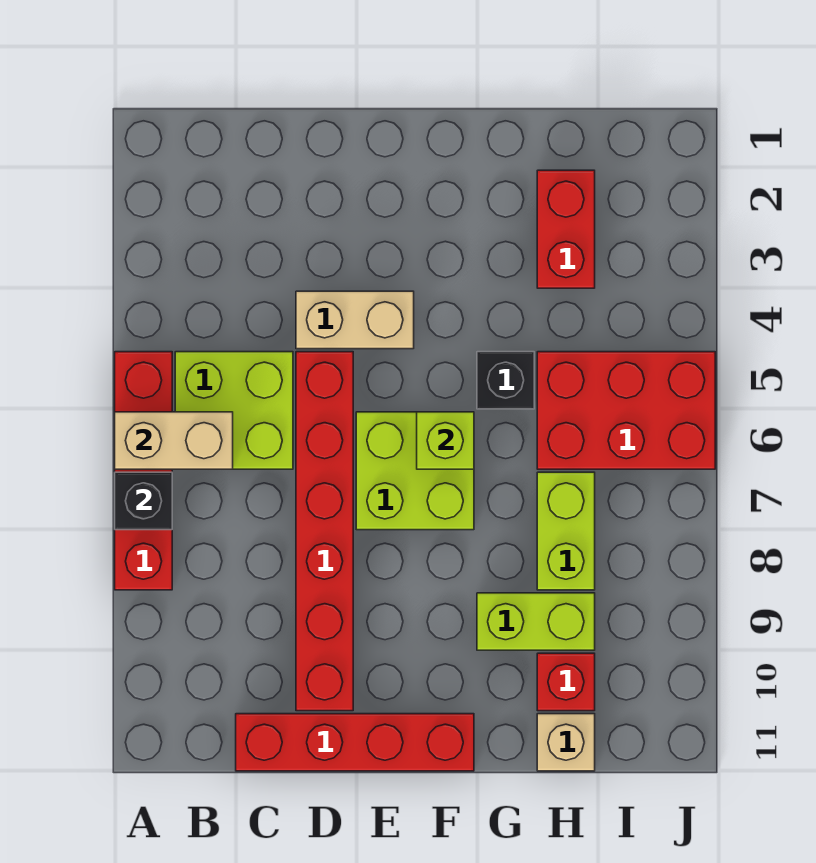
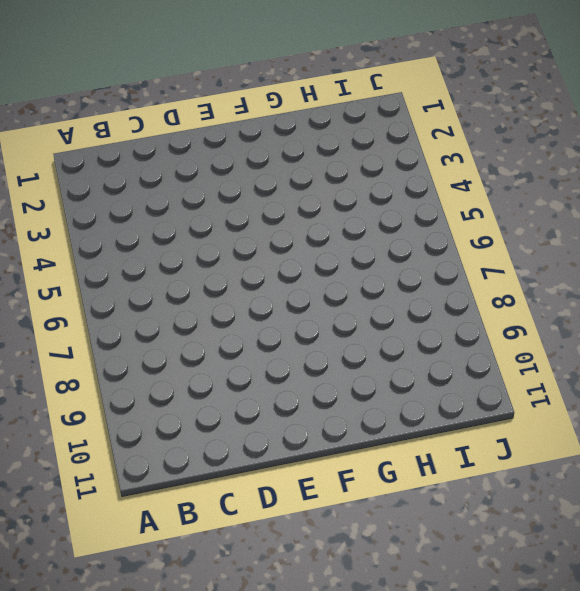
none -> red 1x4 brick [115,352,172,590]
none -> lime 2x2 brick [175,352,293,469]
none -> red 1x4 brick [236,714,474,771]

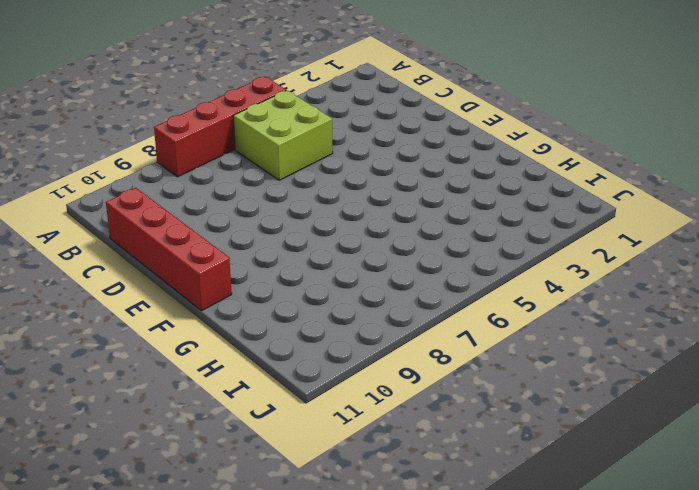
none -> tan 1x2 brick [296,291,414,349]
none -> red 1x6 brick [296,352,353,711]
none -> lime 2x2 brick [356,412,474,530]

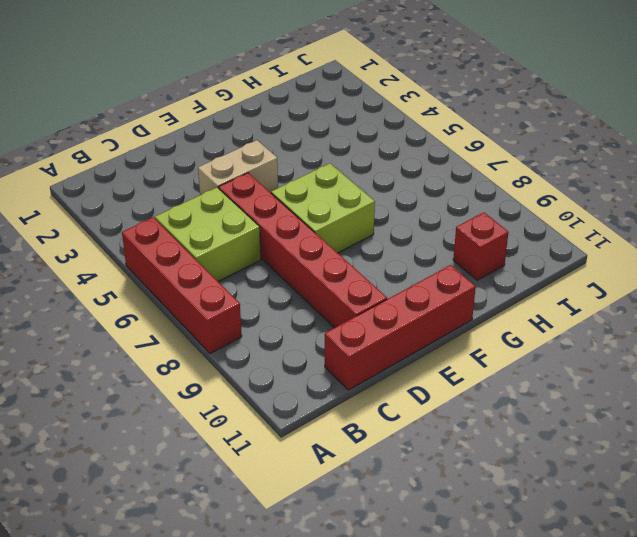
none -> black 1x1 brick [477,352,534,409]
none -> lime 1x2 brick [477,593,595,650]
none -> red 1x2 brick [537,170,595,288]

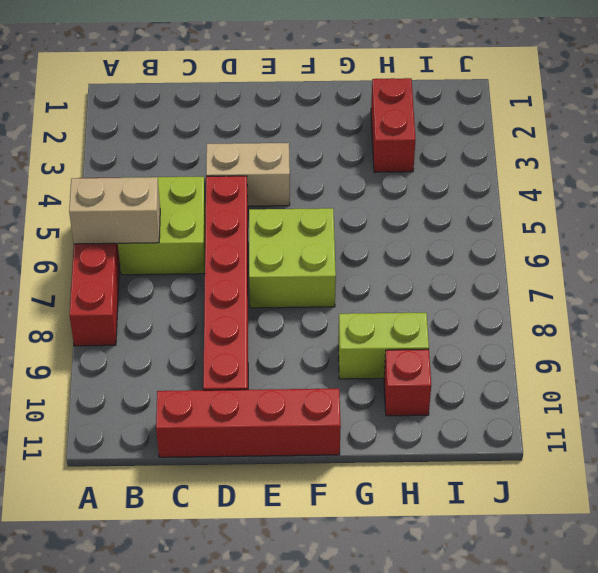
none -> black 1x1 brick [477,352,534,409]
none -> red 2x3 brick [537,352,715,469]
none -> lime 1x2 brick [537,472,595,590]

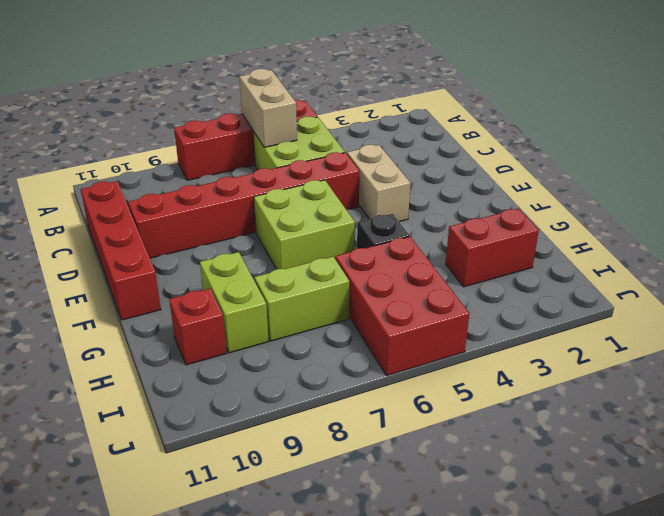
none -> tan 1x1 brick [537,714,595,771]
none -> black 1x1 brick [115,472,172,530]
none -> lime 1x1 brick [417,412,474,469]

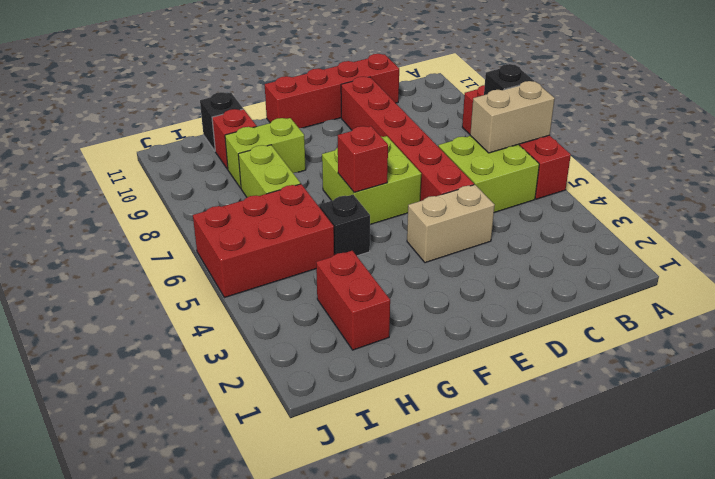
red 1x1 brick [338,126,388,192] -> lime 1x1 brick [417,412,474,469]
black 1x1 brick [200,92,243,151] -> tan 1x1 brick [537,714,595,771]

